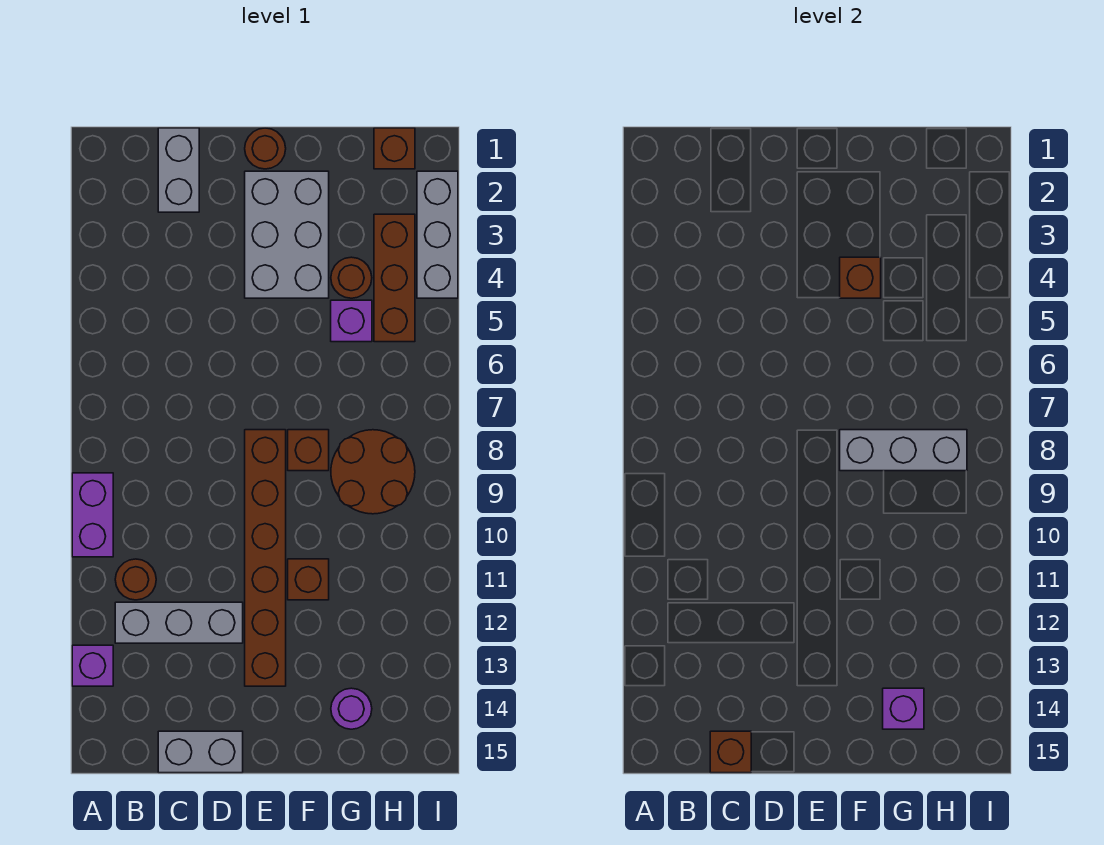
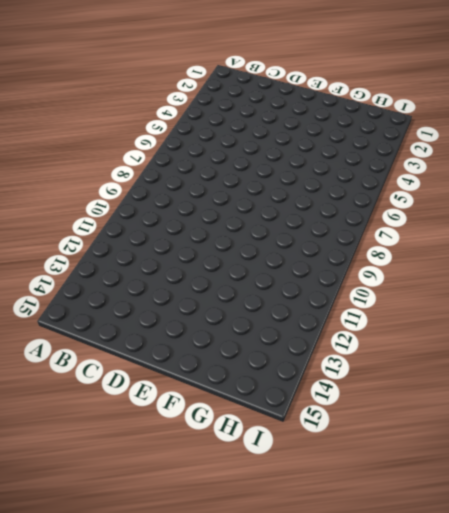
none -> purple 1x2 brick [72,473,113,557]
none -> purple 1x1 brick [72,645,113,686]
none -> brown 1x1 round brick [115,559,156,600]

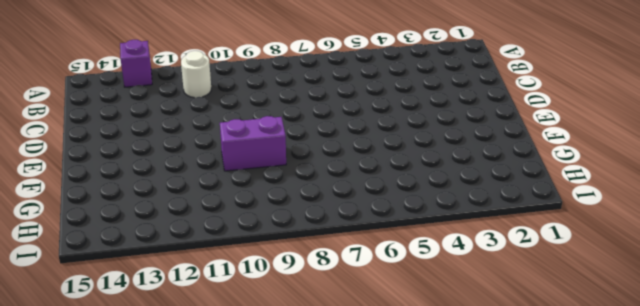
white 1x1 round brick [181,51,211,98] -> brown 1x1 round brick [115,559,156,600]
purple 1x2 brick [220,116,286,171] -> purple 1x2 brick moved to [72,473,113,557]
none -> grey 1x3 brick [115,602,243,643]
none -> grey 1x2 brick [158,128,199,212]
none -> grey 1x2 brick [158,731,243,773]

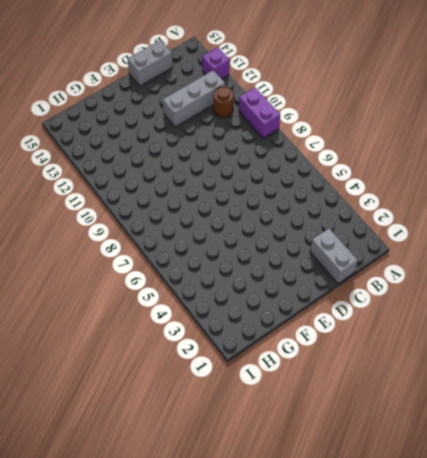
none -> brown 1x1 round brick [245,128,286,169]
none -> grey 2x3 brick [245,171,329,298]
none -> brown 1x6 brick [245,430,286,686]

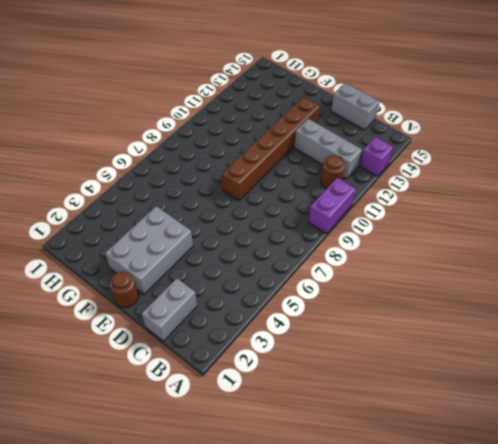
none -> brown 1x1 brick [288,430,329,471]
none -> brown 1x1 brick [288,559,329,600]
none -> brown 1x1 round brick [331,257,372,298]

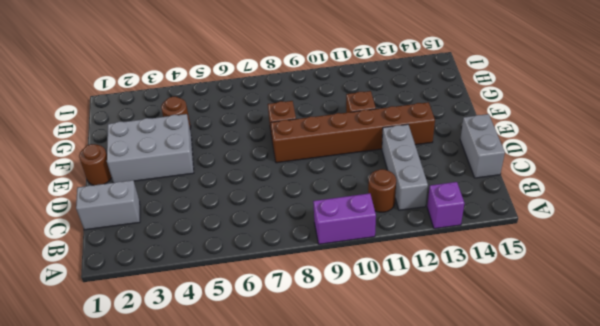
none -> purple 1x1 brick [331,300,372,342]
none -> brown 2x2 round brick [331,430,415,514]
none -> purple 1x1 round brick [331,688,372,729]

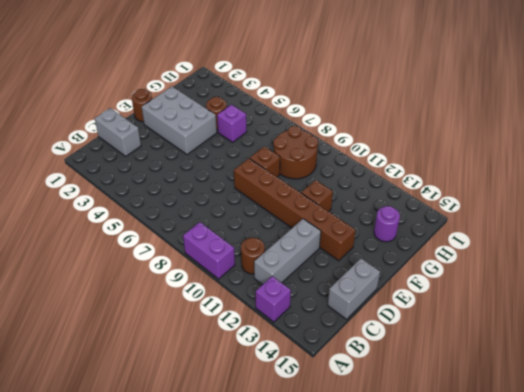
none -> brown 1x1 brick [374,128,415,169]
none -> brown 1x3 brick [374,214,415,342]
none -> grey 1x3 brick [417,171,458,298]

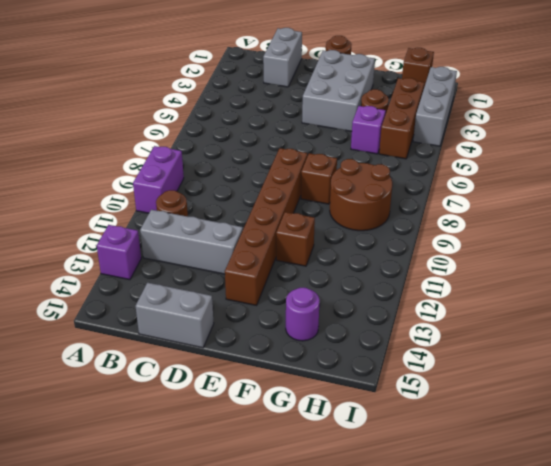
none -> brown 1x1 brick [710,731,751,773]
none -> brown 1x1 brick [840,257,881,298]
none -> grey 1x3 brick [840,430,967,471]

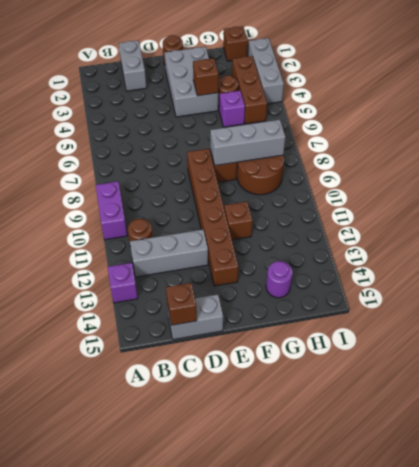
none -> purple 1x1 brick [883,688,924,729]

